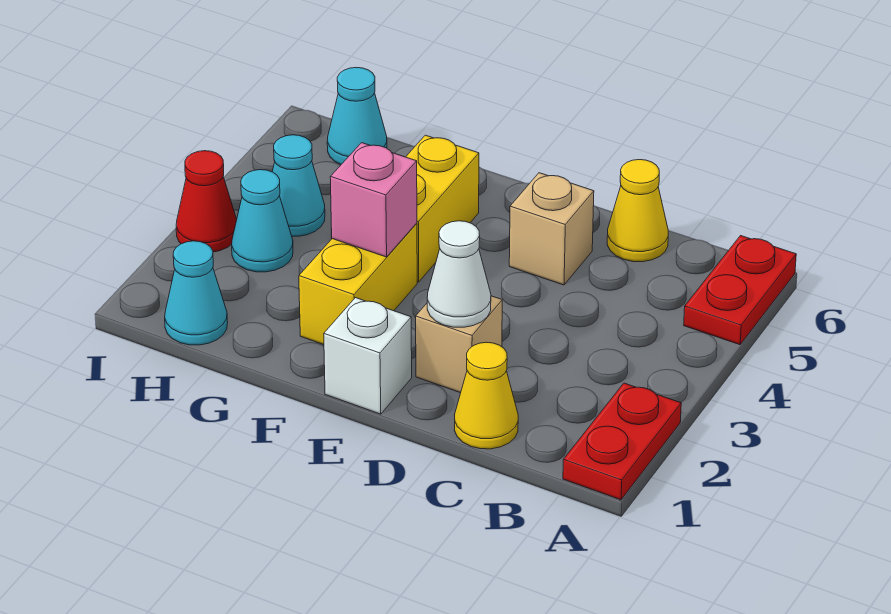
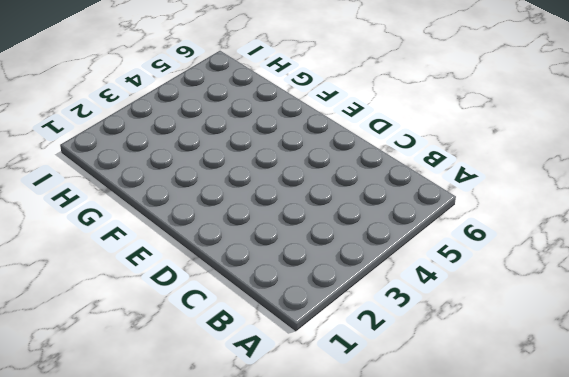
none -> red 1x2 plate [563,383,681,500]
none -> red 1x2 plate [684,236,796,345]
none -> yellow 1x1 cone [454,342,518,449]

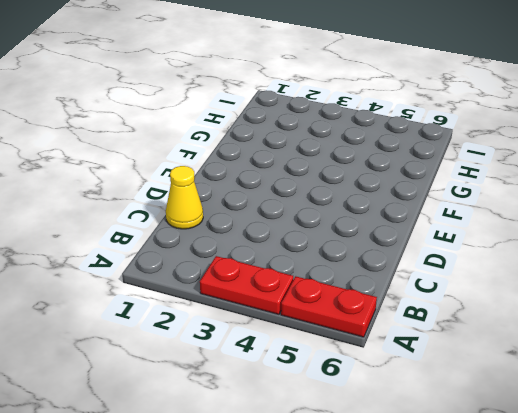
red 1x2 plate [200,256,293,314] -> red 1x2 plate moved to [563,383,681,500]
none -> yellow 1x1 cone [607,160,668,262]
none -> tan 1x1 brick [416,296,502,393]
none -> tan 1x1 brick [509,173,594,285]

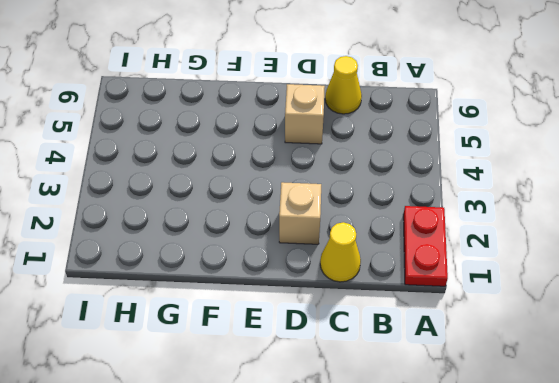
none -> red 1x2 plate [684,236,796,345]
none -> white 1x1 brick [324,298,412,414]
none -> yellow 1x2 brick [299,223,417,345]

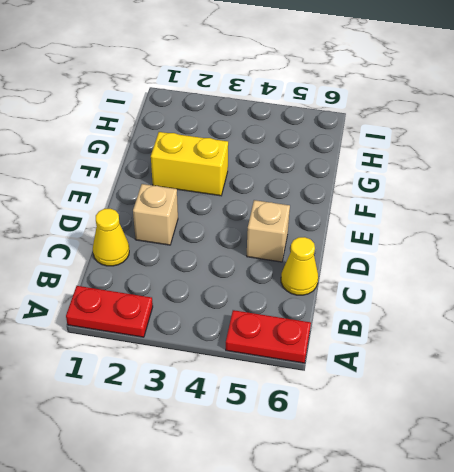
none -> white 1x1 brick [324,298,412,414]
none -> yellow 1x2 brick [406,135,479,282]
none -> cyan 1x1 cone [165,241,228,345]

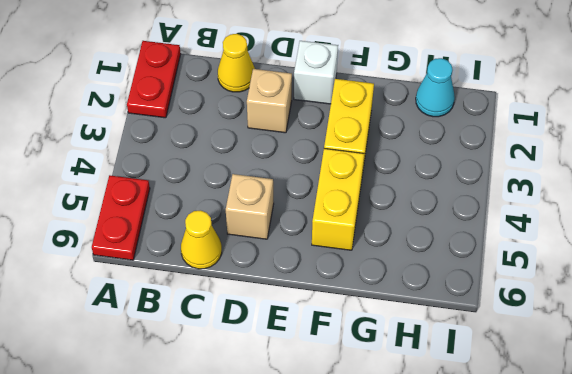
none -> cyan 1x1 cone [232,170,293,272]
none -> cyan 1x1 cone [272,135,325,236]
none -> cyan 1x1 cone [327,68,387,164]

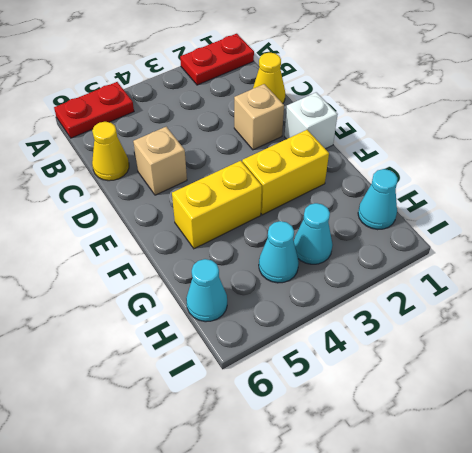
none -> red 1x1 cone [176,151,237,252]
none -> white 1x1 cone [427,221,491,327]
none -> pink 1x1 brick [330,143,417,257]

